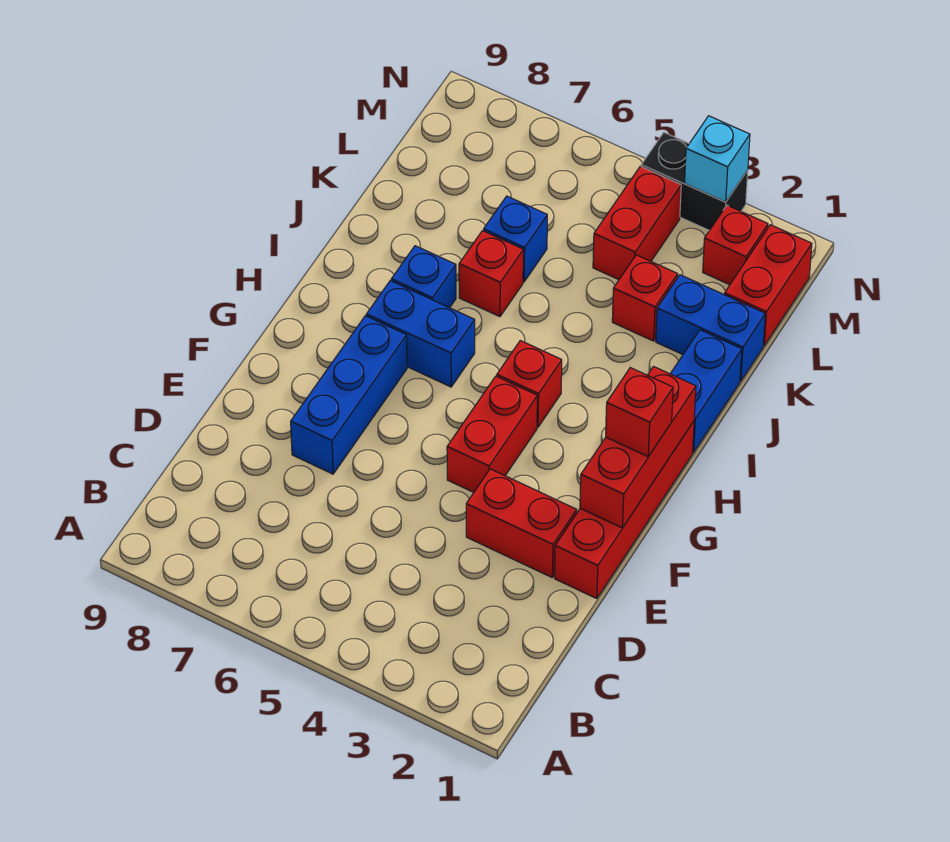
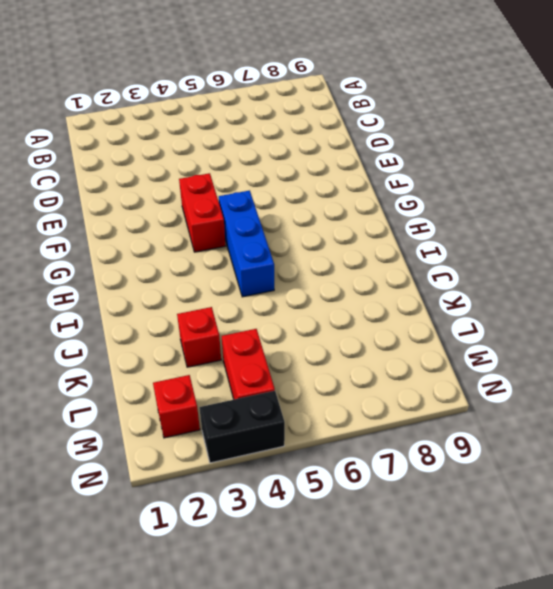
blue 1x3 brick [219,190,274,297] -> blue 1x3 brick moved to [291,316,407,474]
none -> red 1x4 brick [555,421,694,599]
none -> red 1x2 brick [466,469,577,577]
none -> red 1x1 brick [497,341,562,427]

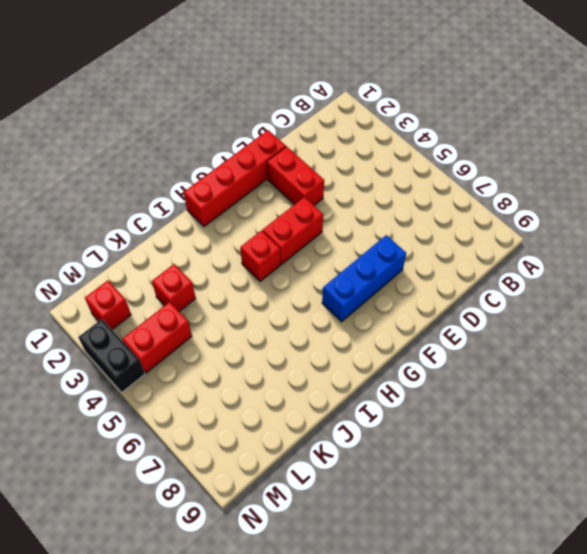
none -> blue 1x2 brick [366,281,475,387]
none -> blue 1x2 brick [670,330,742,452]
none -> blue 1x1 brick [391,246,456,308]

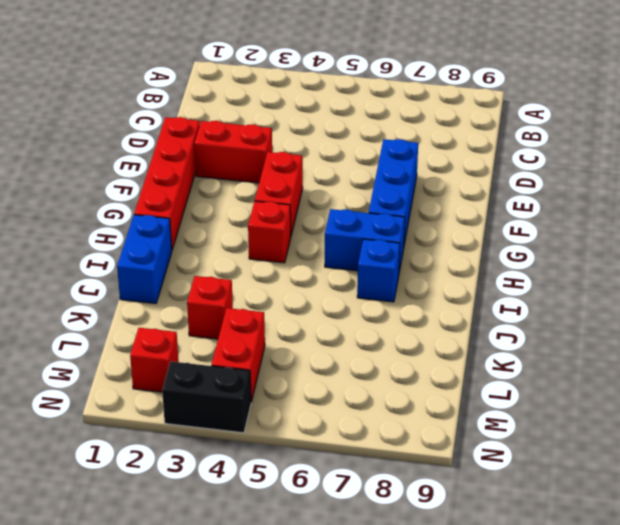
none -> red 1x1 brick [459,231,523,317]
none -> blue 1x2 brick [656,275,765,381]
none -> blue 1x1 brick [484,196,547,282]

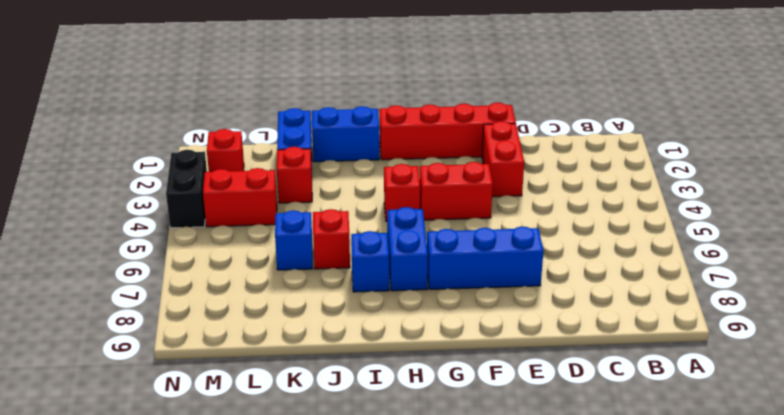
none -> red 1x2 brick [725,225,812,346]
none -> red 1x3 brick [580,367,696,528]
none -> cyan 1x1 brick [685,116,750,202]

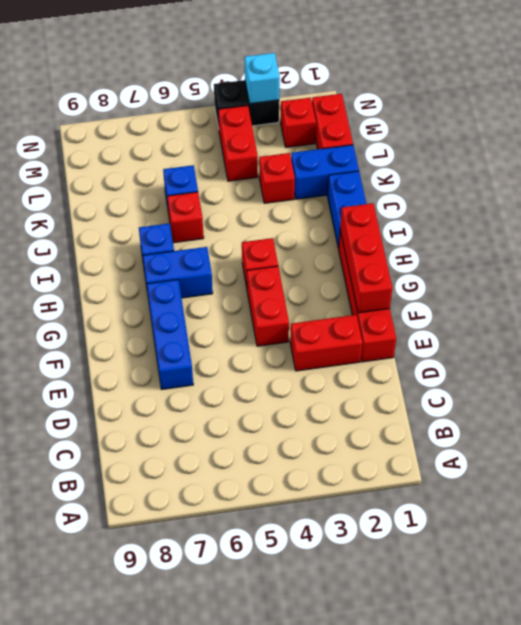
none -> red 1x1 brick [606,368,673,457]

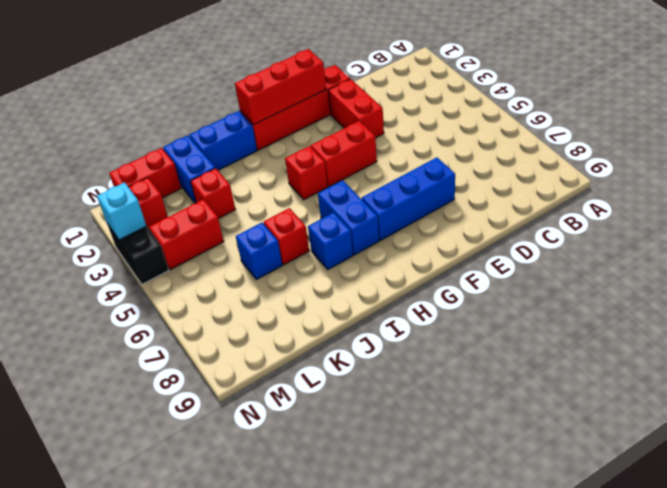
none -> red 1x1 brick [606,368,673,457]

